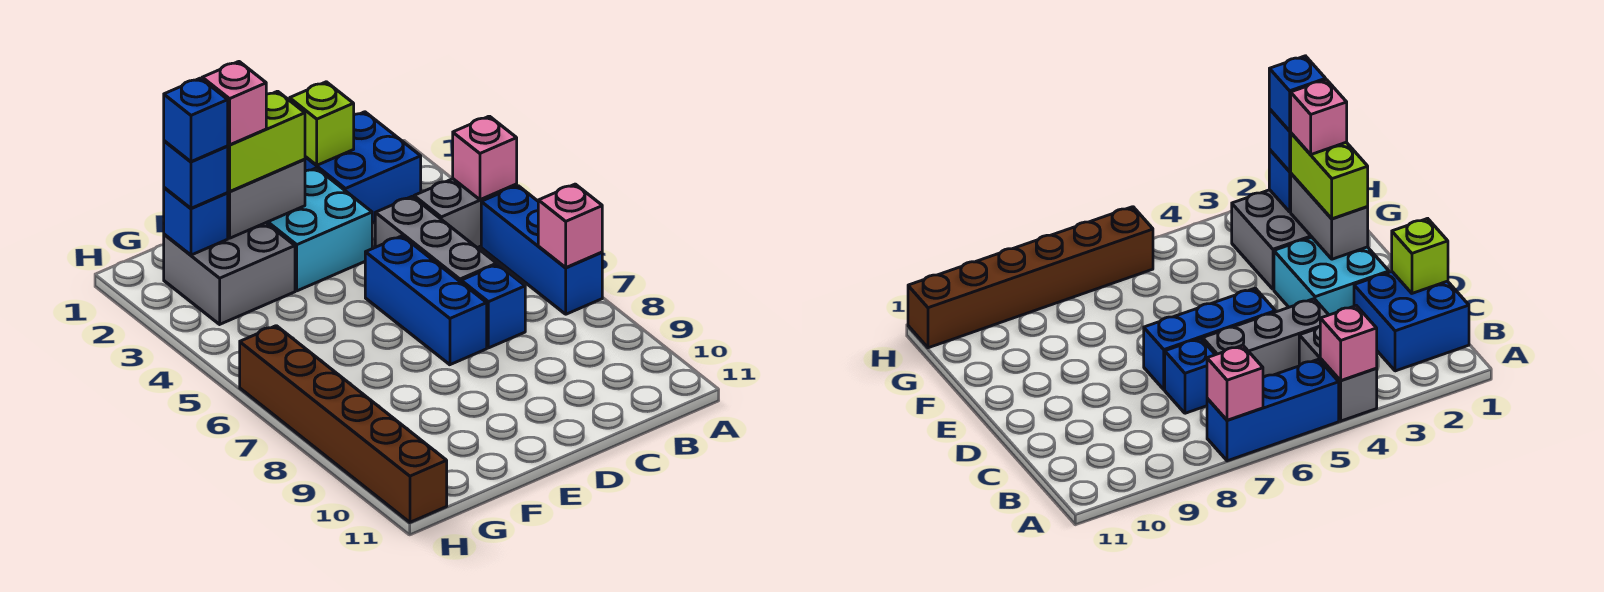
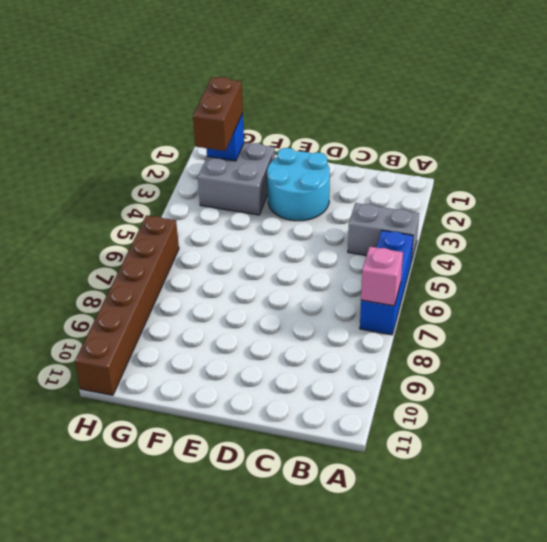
cyan 2x2 round brick [267,148,330,221] -> cyan 2x2 brick [266,168,372,291]
brown 1x2 brick [193,77,243,151] -> blue 1x1 brick [164,141,228,208]
none -> blue 2x2 brick [305,112,421,223]
none -> grey 1x3 brick [375,197,497,282]
none -> blue 1x1 brick [461,265,525,348]

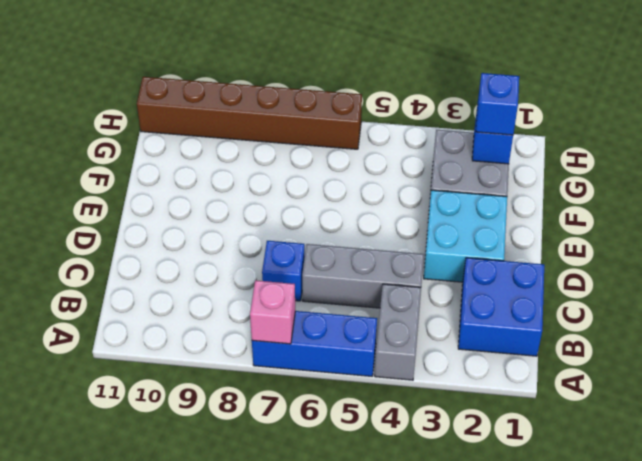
none -> blue 1x3 brick [365,236,487,365]
none -> pink 1x1 brick [453,116,517,200]
none -> lime 1x1 brick [290,82,354,165]

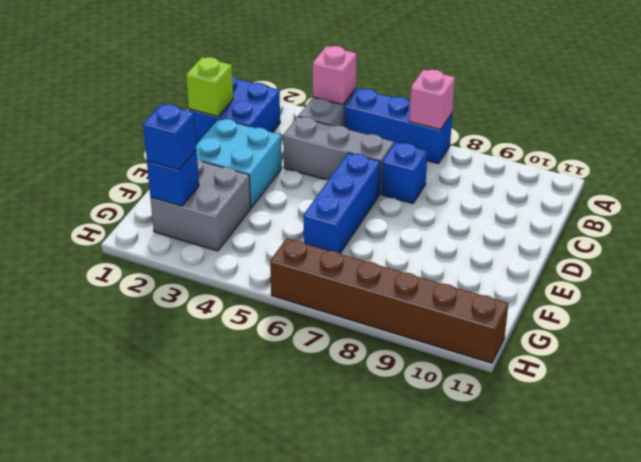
blue 1x3 brick [303,153,380,253] -> blue 1x3 brick turned to [365,236,487,365]
none -> grey 1x2 brick [228,159,305,238]
none -> lime 1x2 brick [228,91,305,192]
none -> pink 1x1 brick [202,62,266,145]

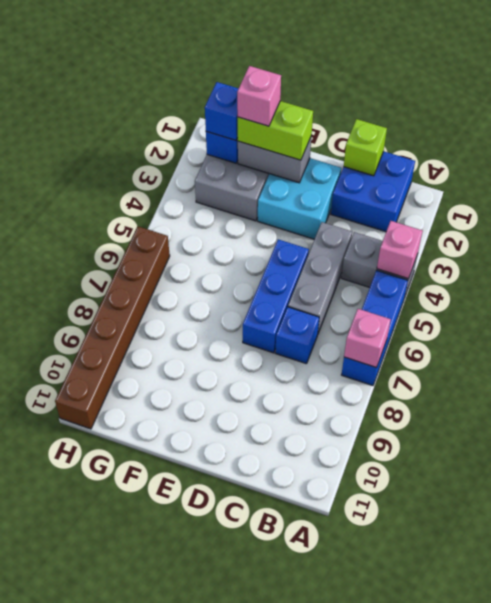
none -> blue 1x1 brick [164,78,228,162]

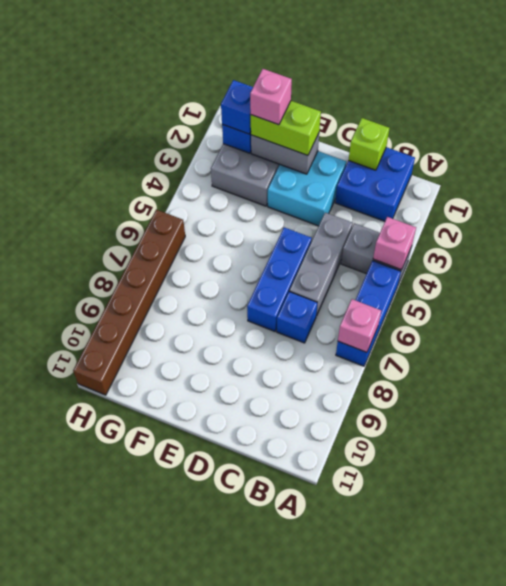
none -> blue 1x1 brick [164,78,228,162]

